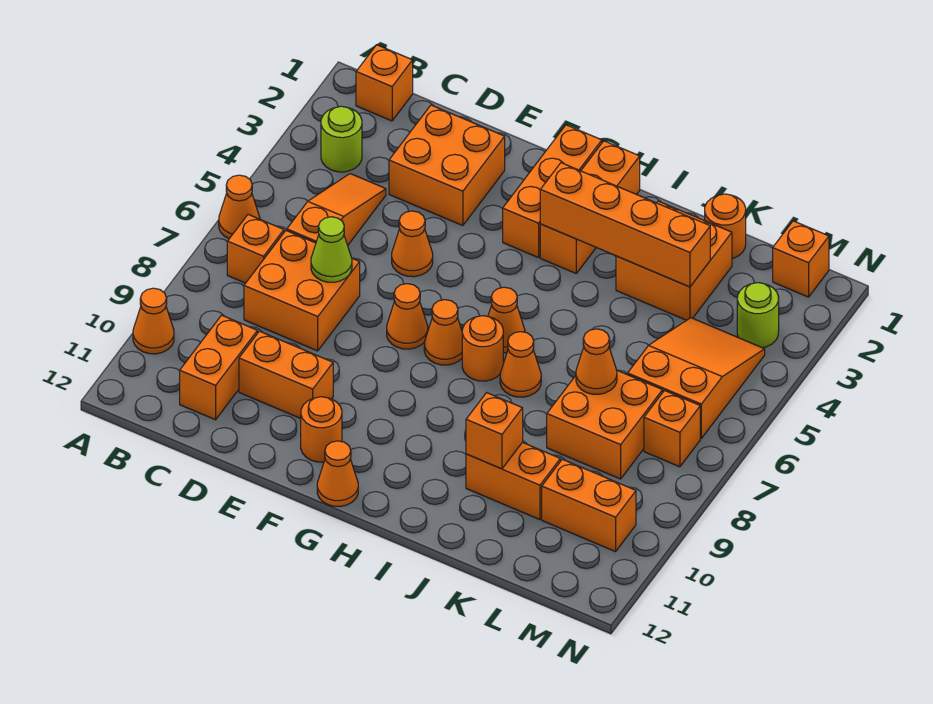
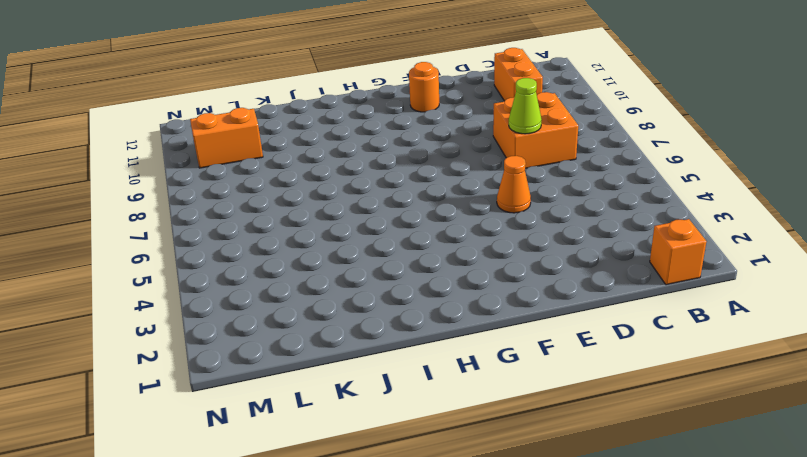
none -> orange 1x1 cone [219,175,260,239]
none -> orange 1x1 cone [133,288,174,354]
none -> lime 1x1 round brick [321,106,362,172]
none -> orange 1x1 brick [227,215,284,283]

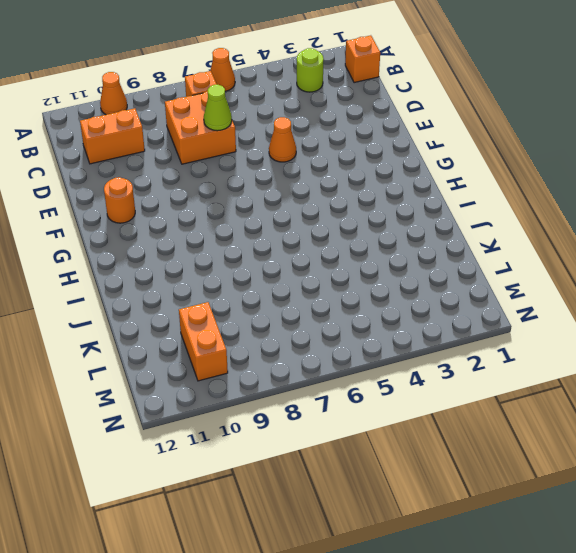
none -> orange 1x3 slope [287,174,386,245]
none -> orange 2x2 brick [389,105,505,226]
none -> orange 1x2 brick [239,331,333,418]
none -> orange 1x1 cone [387,284,428,349]

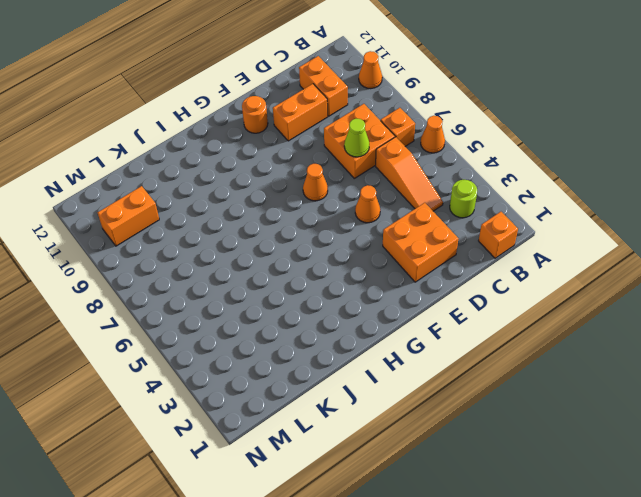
none -> orange 1x3 brick [503,125,602,258]
none -> orange 1x1 cone [424,300,462,365]
none -> orange 1x1 cone [317,441,358,507]
none -> orange 1x3 brick [540,141,640,273]

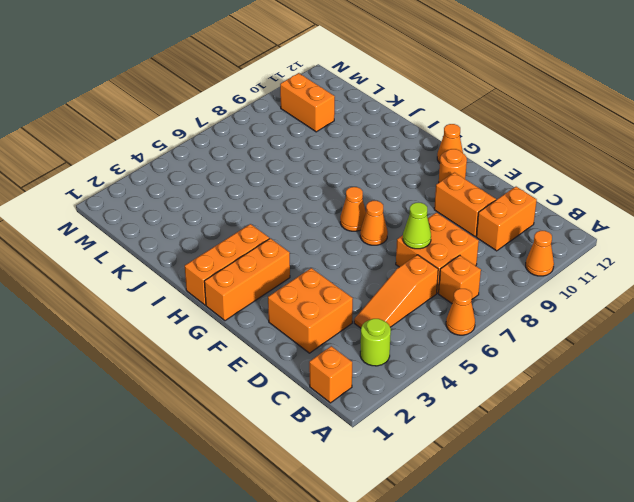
none -> orange 1x1 cone [392,211,433,277]
none -> orange 1x1 cone [488,287,525,353]
none -> orange 1x1 round brick [462,316,503,381]
none -> orange 1x1 cone [500,332,541,397]

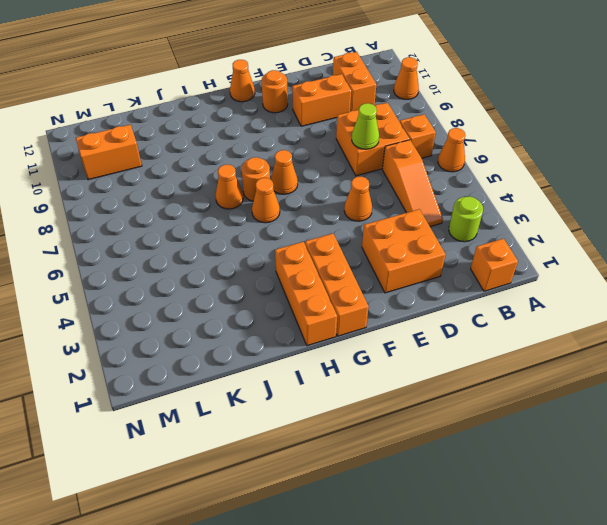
none -> orange 1x1 cone [387,284,428,349]
none -> orange 2x2 brick [616,201,732,320]
none -> orange 1x2 brick [466,442,560,520]
none -> orange 1x1 round brick [705,194,746,259]

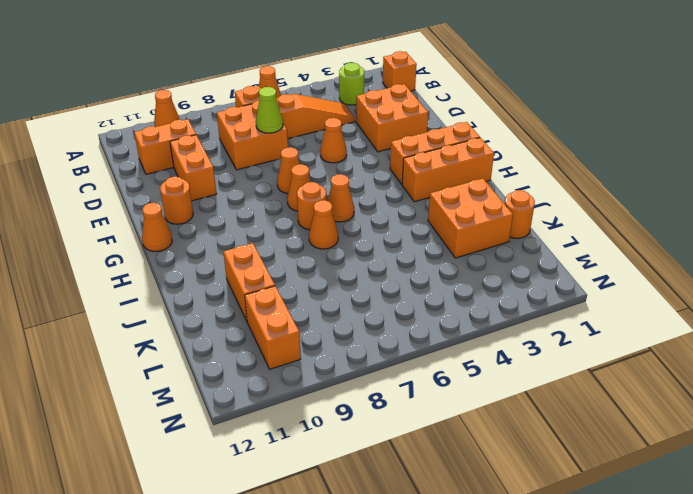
none -> orange 2x2 brick [547,371,663,479]
none -> orange 2x3 slope [628,318,765,438]
none -> orange 1x1 brick [773,221,829,297]
none -> lime 1x1 round brick [737,283,779,348]

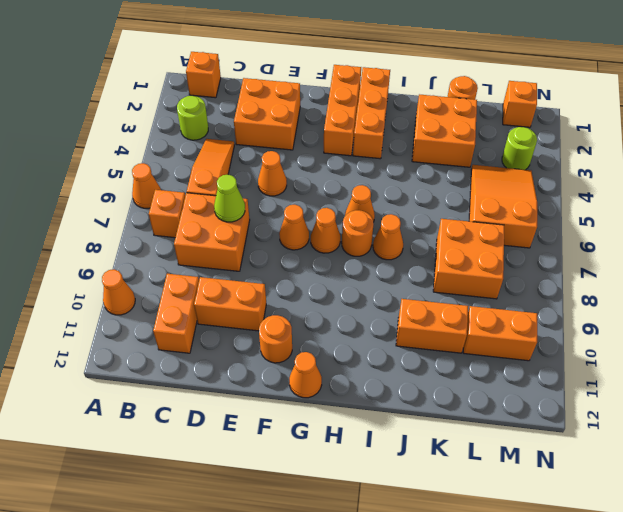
none -> orange 1x1 brick [644,391,700,467]
none -> orange 1x4 brick [540,163,710,287]
none -> orange 1x1 brick [466,393,523,469]
none -> orange 1x1 cone [576,329,617,394]

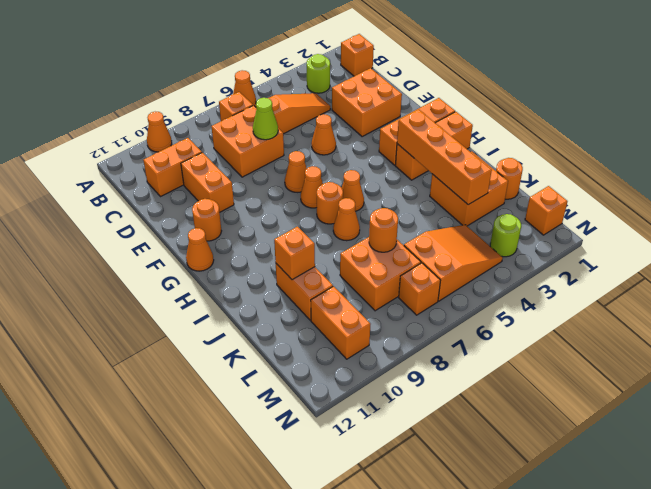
orange 1x1 round brick [369,208,398,252] -> orange 1x1 cone [576,329,617,394]

